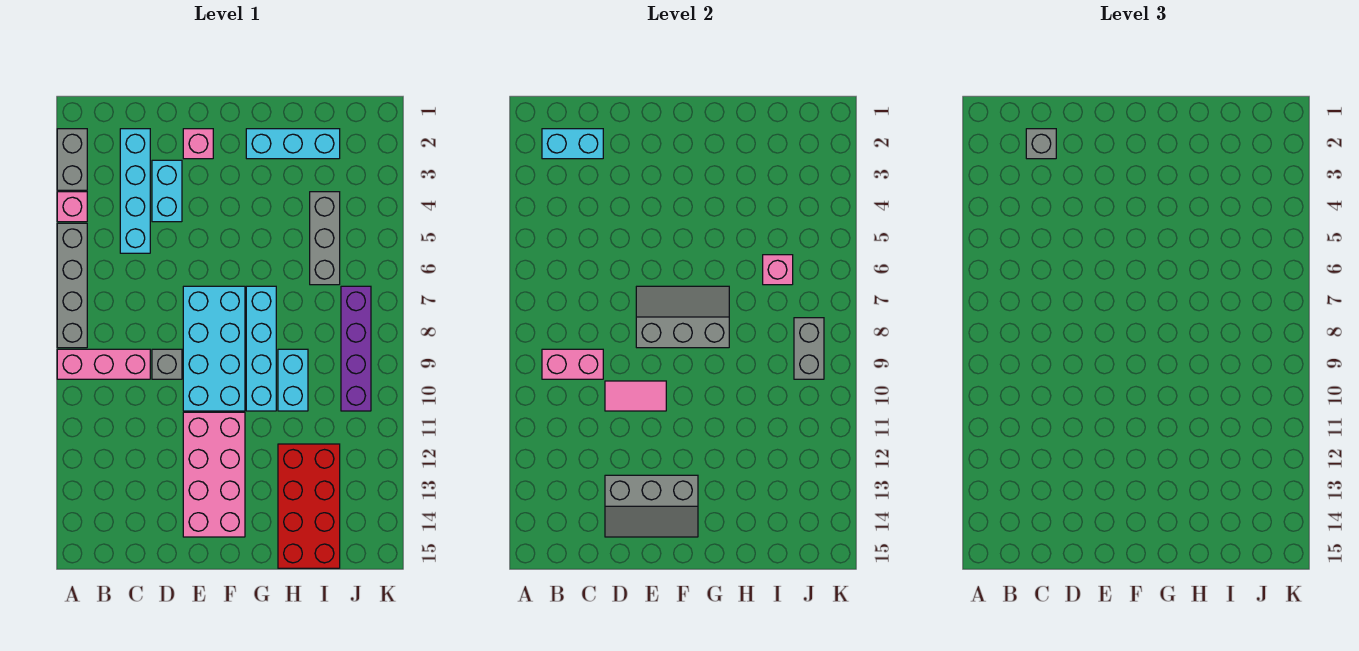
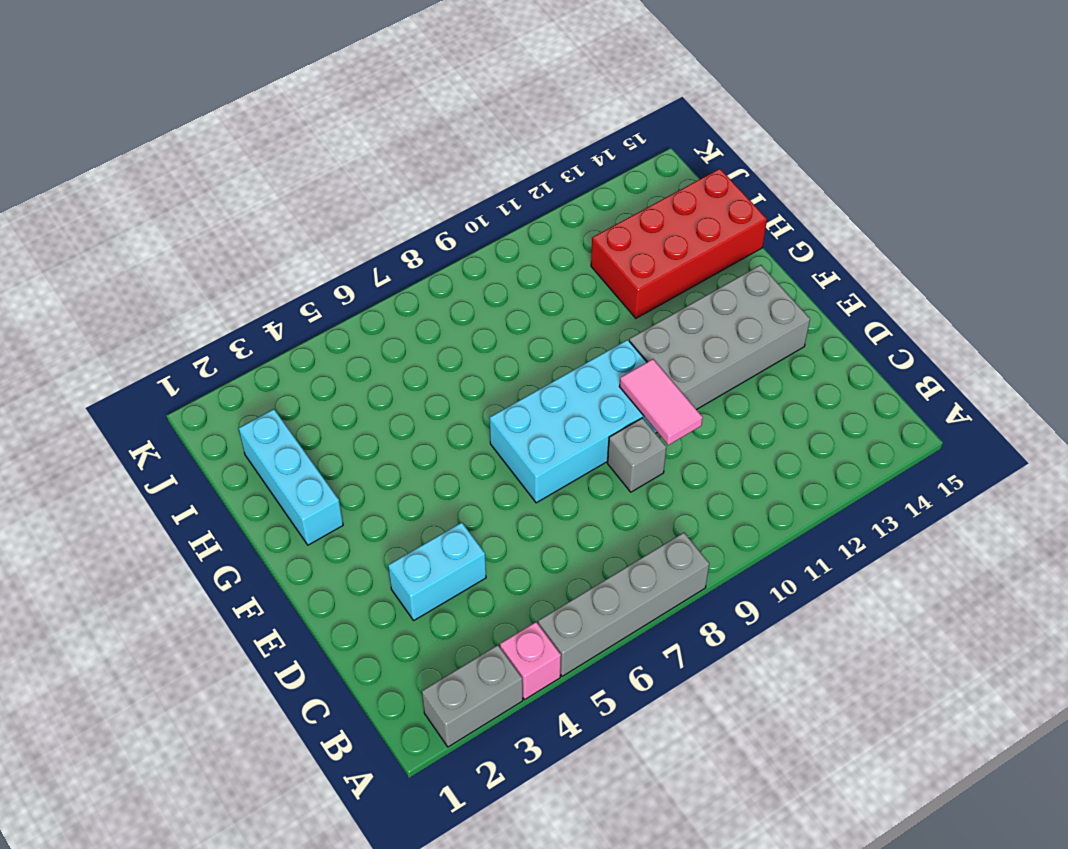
grey 2x4 brick [629,265,810,410] -> pink 2x4 brick [183,412,245,537]
none -> pink 1x3 brick [57,349,150,379]
none -> cyan 1x4 brick [120,129,150,253]
none -> pink 1x1 brick [183,129,213,159]

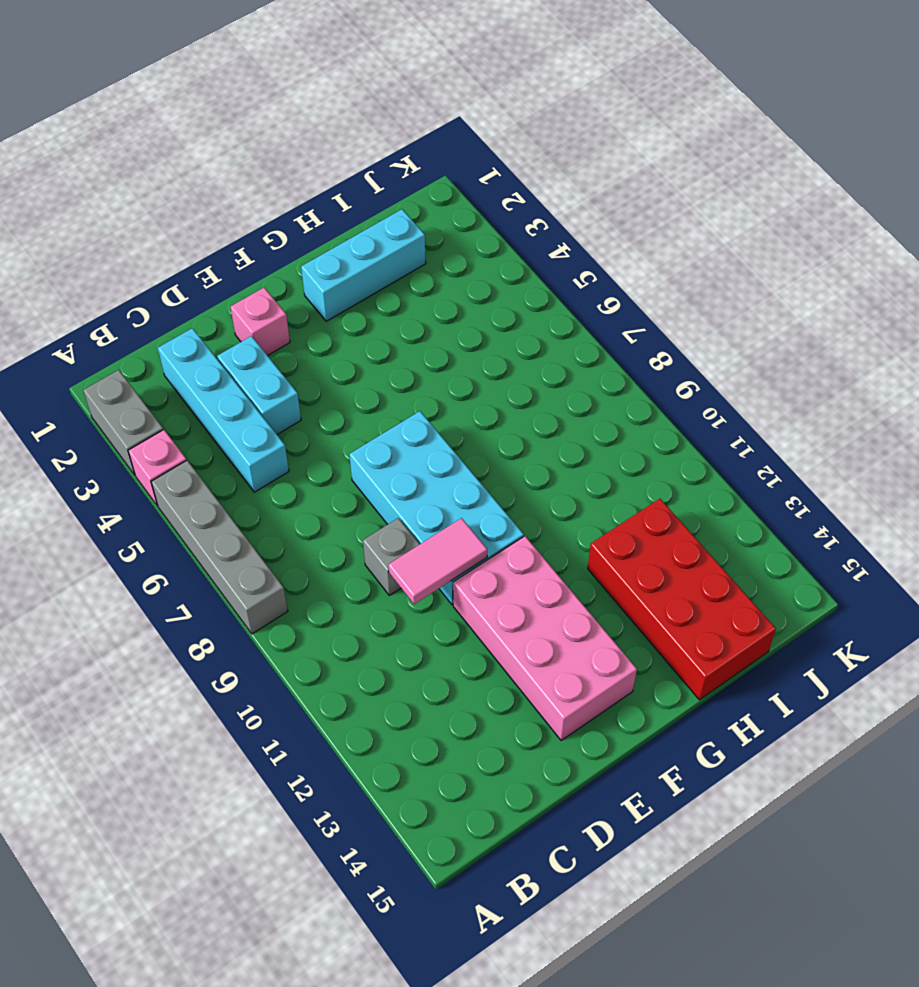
none -> pink 1x3 brick [57,349,150,379]
none -> cyan 1x4 brick [246,286,276,411]
none -> cyan 1x2 brick [278,349,308,411]

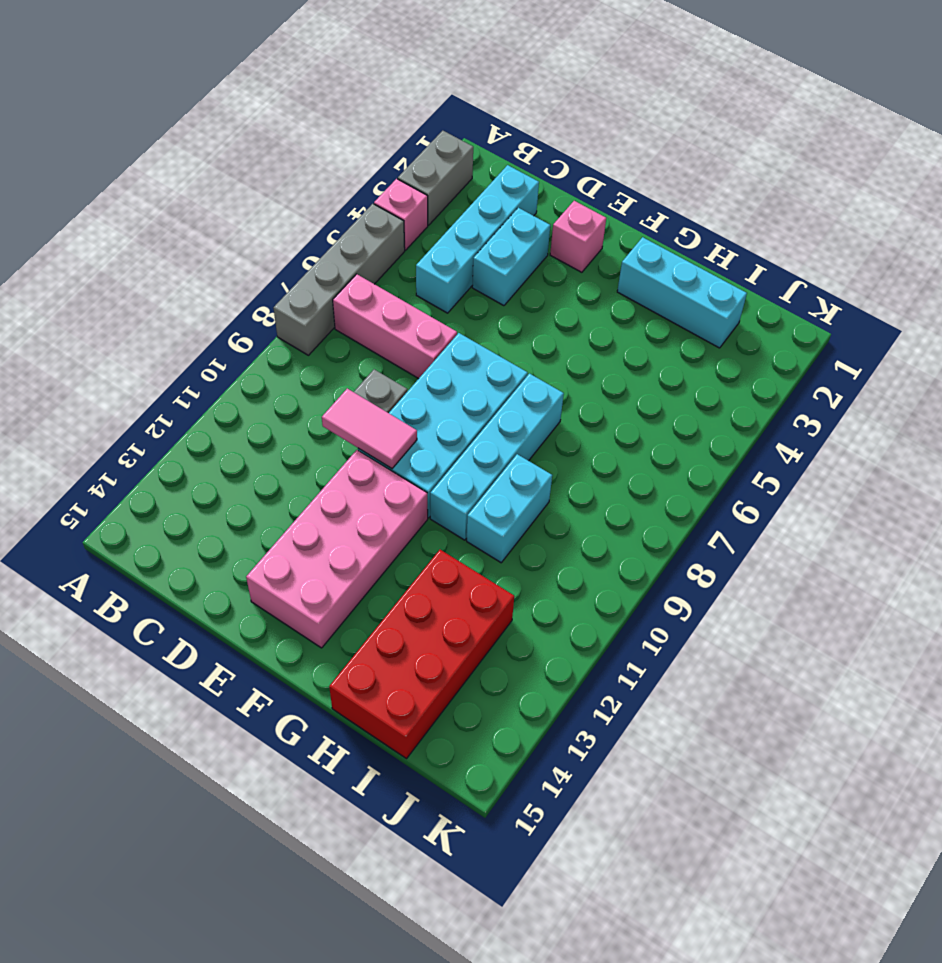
pink 1x3 brick [333,274,457,379] -> pink 1x3 brick moved to [57,349,150,379]
none -> grey 1x3 brick [310,192,340,285]
none -> purple 1x4 brick [341,286,371,411]
none -> cyan 1x2 brick [542,129,603,159]

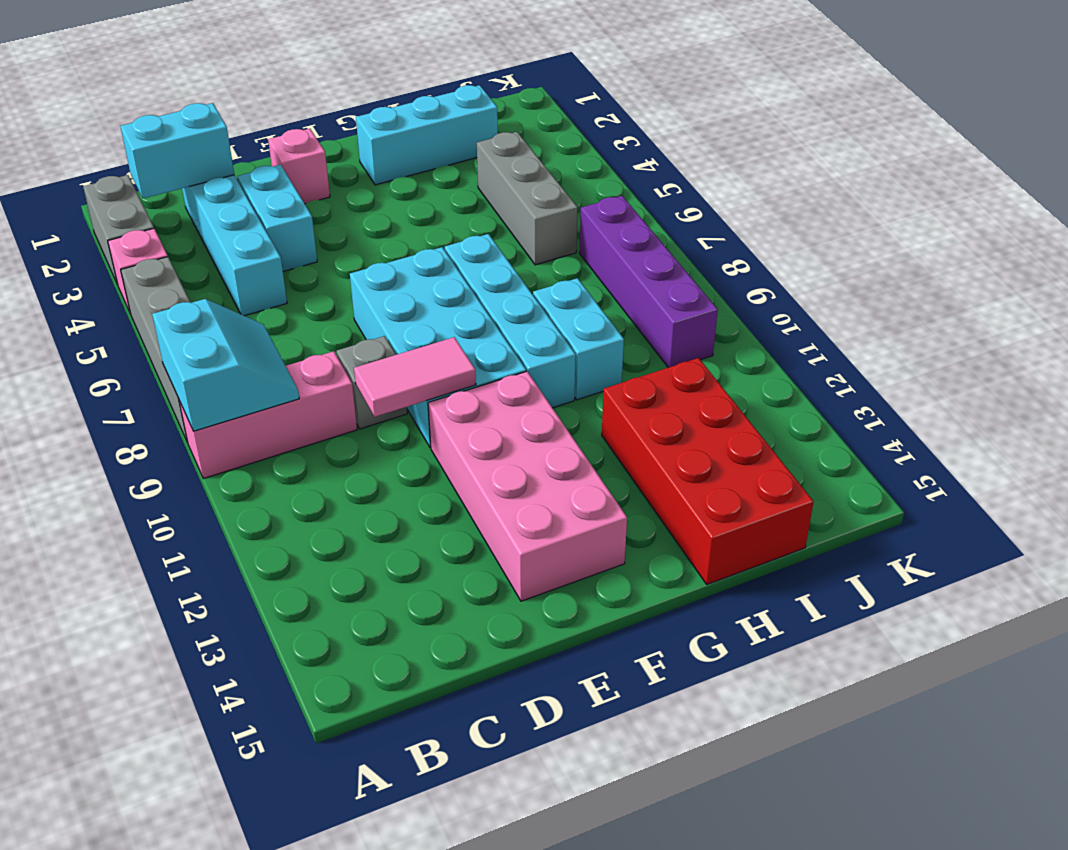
cyan 2x2 slope [152,299,299,431] -> pink 1x2 brick [542,349,603,379]
none -> grey 2x3 slope [605,475,698,537]
none -> grey 2x3 slope [636,286,729,348]
none -> pink 1x1 brick [763,255,793,285]

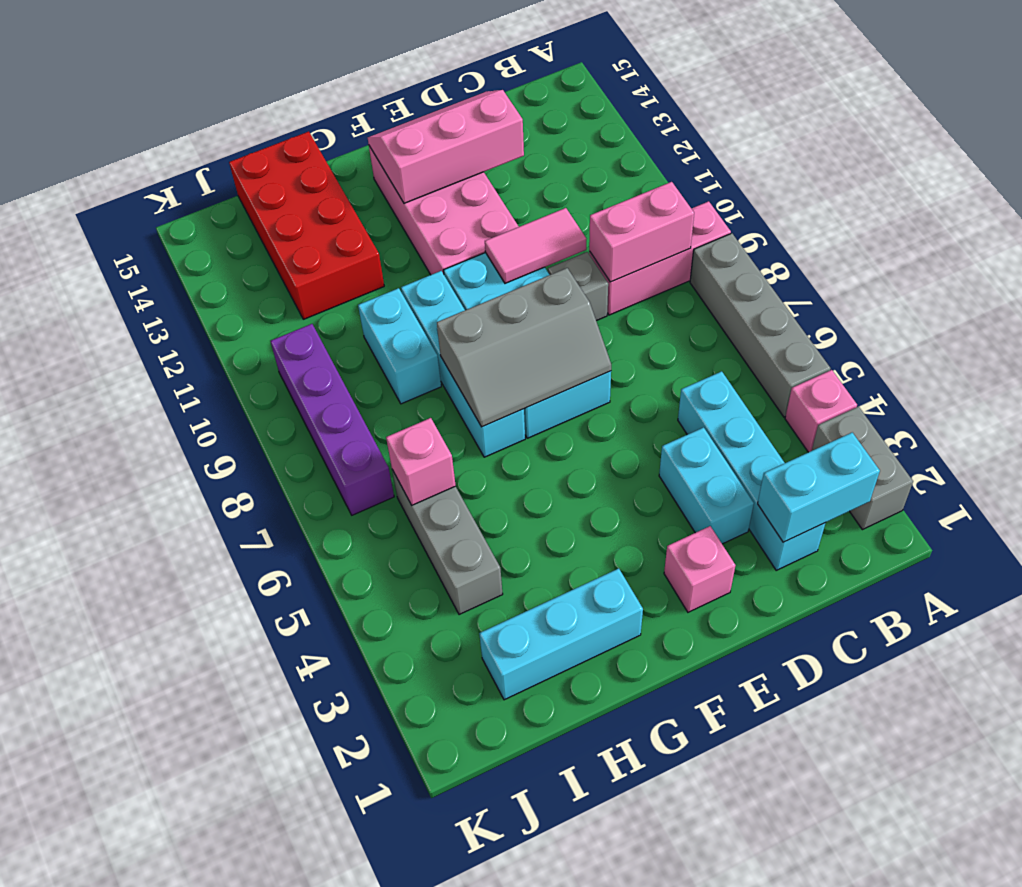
pink 2x3 slope [368,90,524,203] -> grey 2x3 slope [605,475,698,537]
none -> grey 1x2 brick [794,318,824,379]
none -> grey 1x1 brick [1026,129,1056,159]

